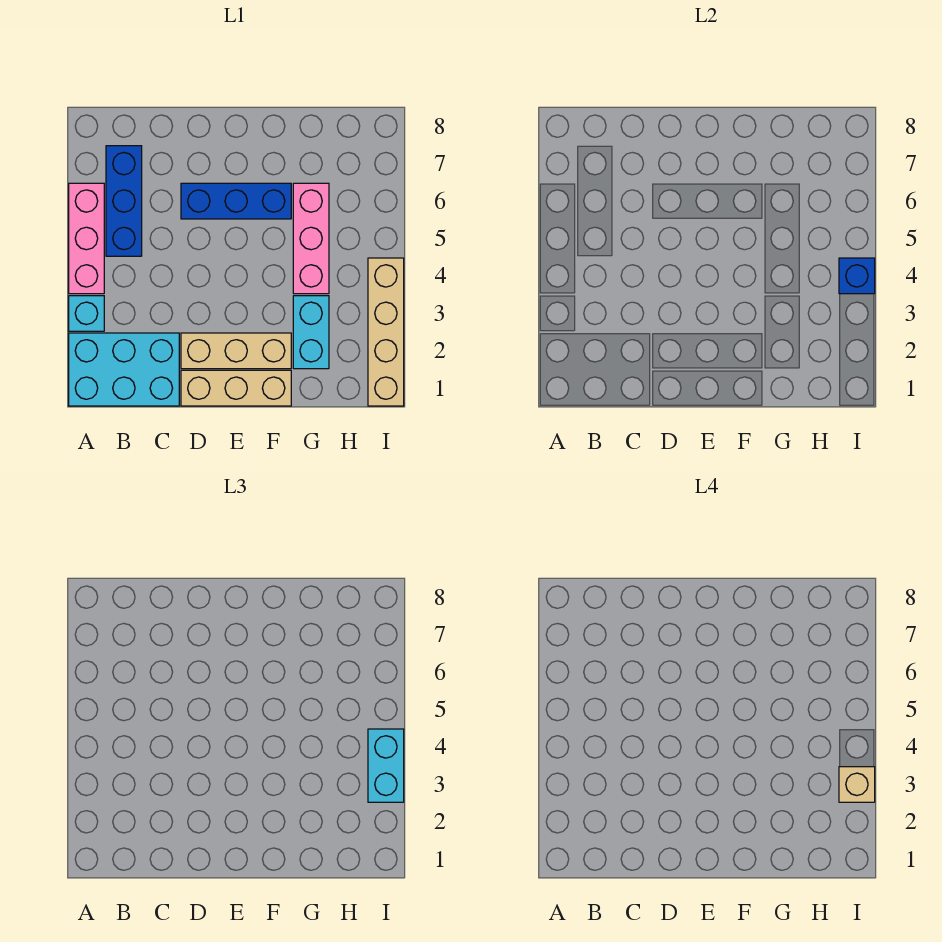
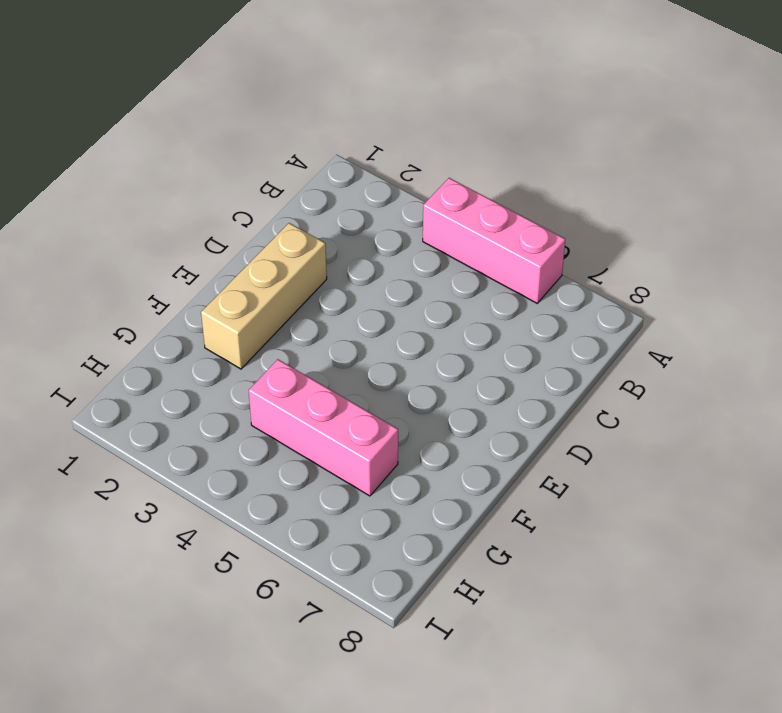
none -> cyan 2x3 brick [69,333,179,406]
none -> cyan 1x1 brick [69,296,104,331]
none -> blue 1x3 brick [106,146,142,256]

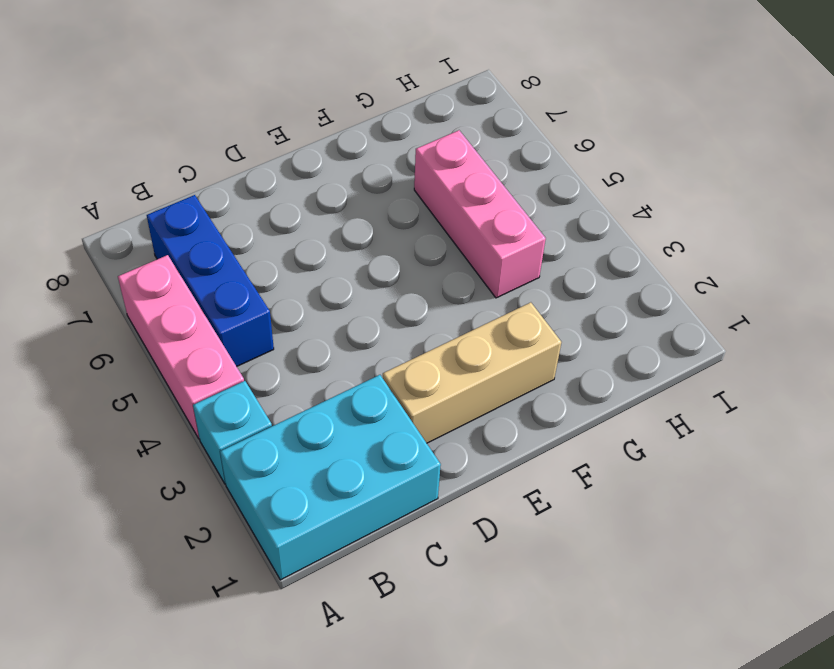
none -> tan 1x3 brick [181,370,291,406]
none -> blue 1x3 brick [181,183,291,219]
none -> cyan 1x2 brick [293,296,329,369]

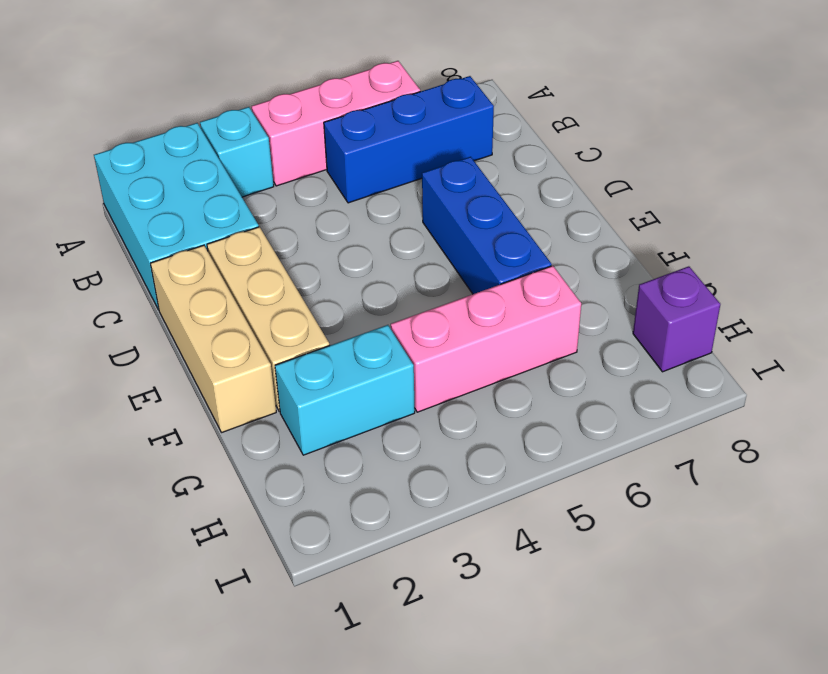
purple 1x1 brick [633,266,720,372] -> none
none -> tan 1x4 brick [368,258,404,406]
none -> blue 1x1 brick [839,258,875,294]
none -> cyan 1x2 brick [368,729,404,802]

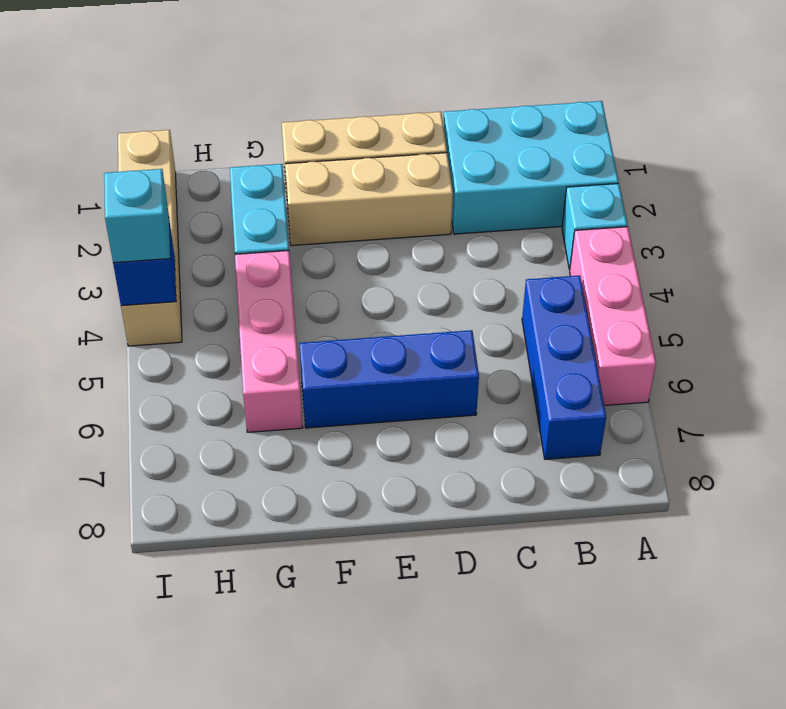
cyan 1x1 brick [104,169,170,263] -> cyan 1x2 brick [368,729,404,802]
none -> tan 1x1 brick [839,767,875,802]

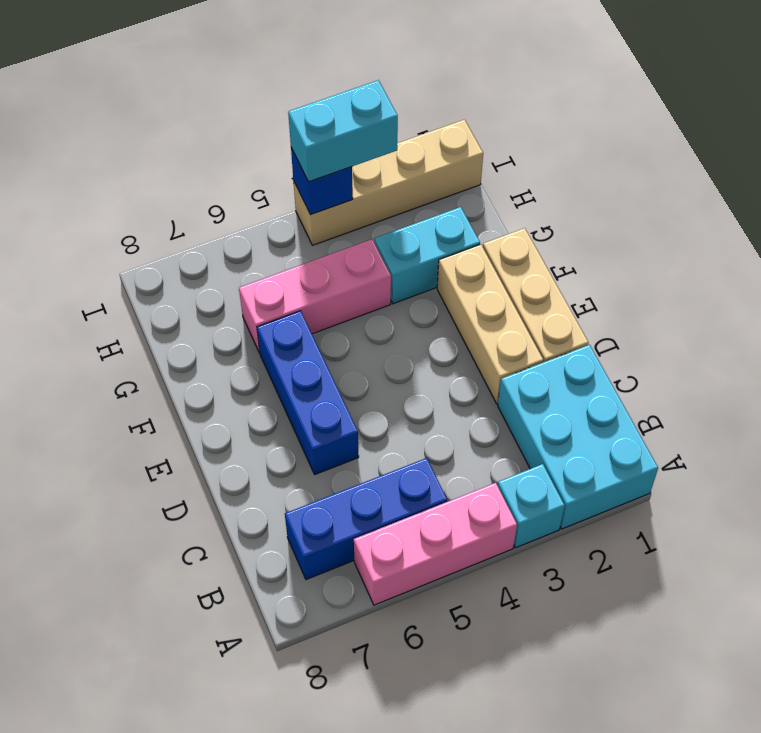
none -> tan 1x1 brick [839,767,875,802]

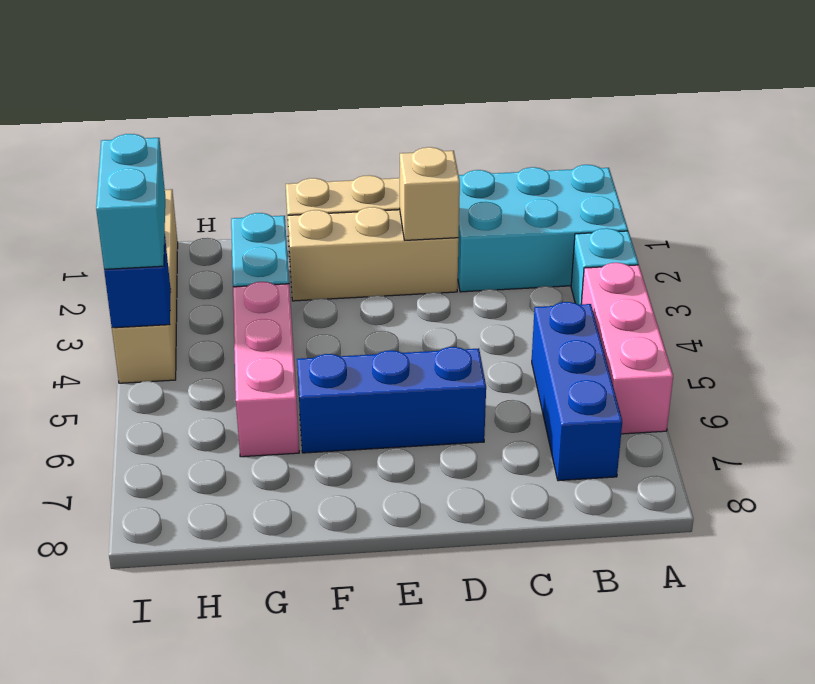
tan 1x1 brick [400,147,460,240] -> tan 1x1 brick moved to [839,767,875,802]

